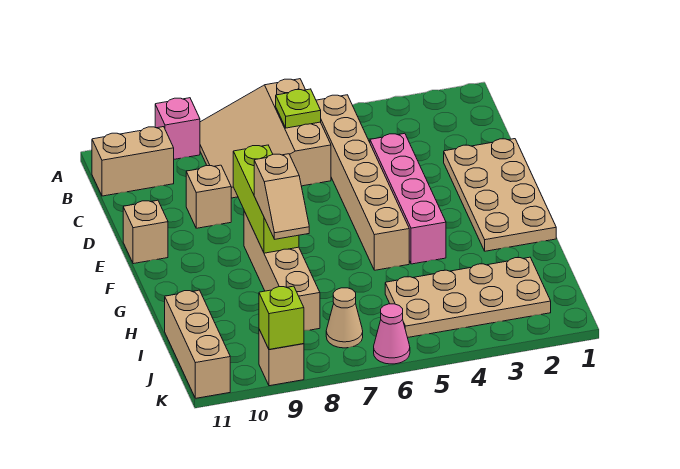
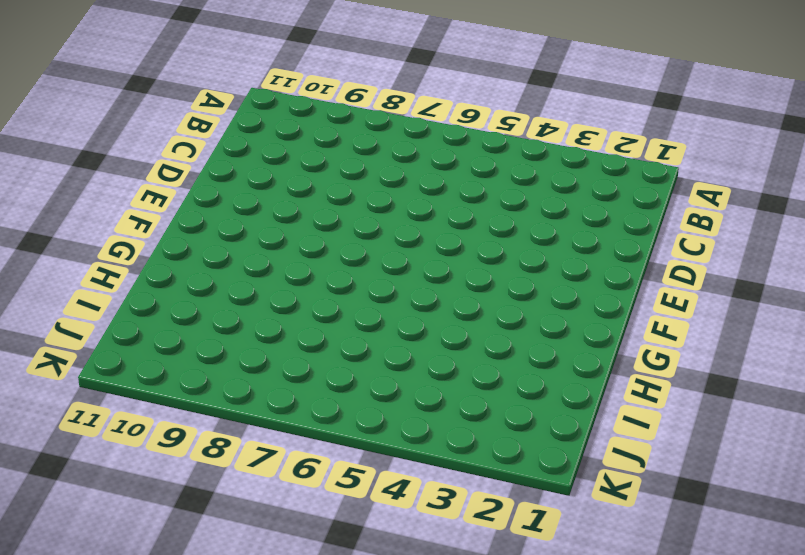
none -> tan 3x3 slope [200,79,331,198]
none -> pink 1x1 brick [155,98,200,159]
none -> tan 1x6 brick [316,95,409,270]

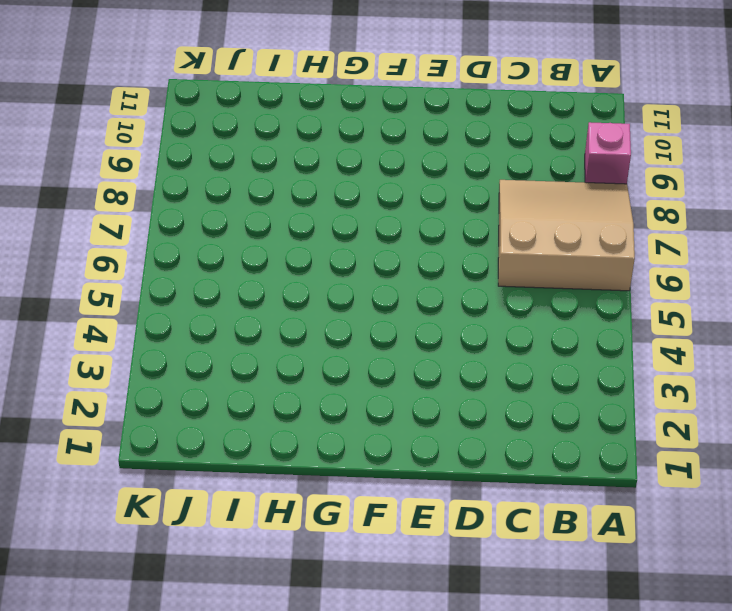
none -> tan 1x6 brick [316,95,409,270]
none -> tan 1x2 brick [92,127,174,196]
none -> tan 2x4 plate [444,139,556,251]

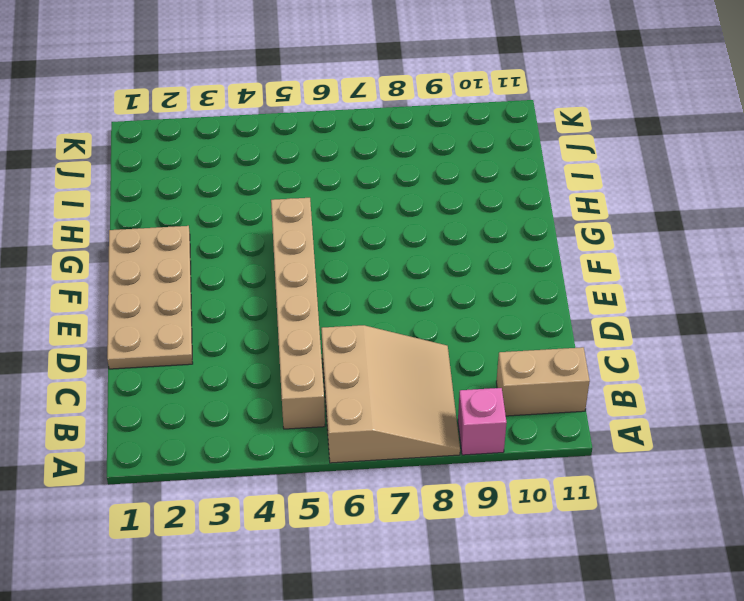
none -> pink 1x4 brick [370,133,446,264]
none -> tan 1x1 brick [186,165,231,228]
none -> tan 1x1 brick [123,200,168,264]

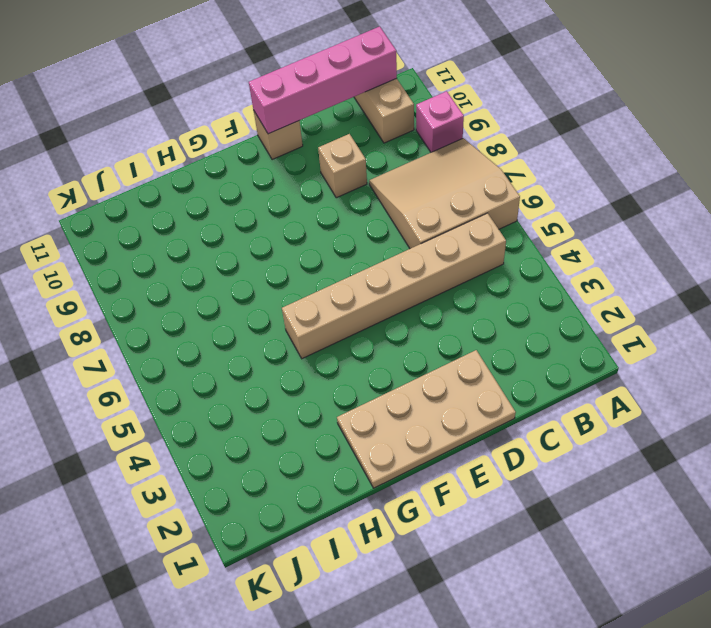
pink 1x4 brick [249,26,397,134] -> pink 1x4 brick moved to [370,133,446,264]
none -> tan 1x4 brick [244,211,320,331]
none -> tan 2x4 plate [385,257,551,338]
none -> tan 1x3 brick [165,290,230,398]

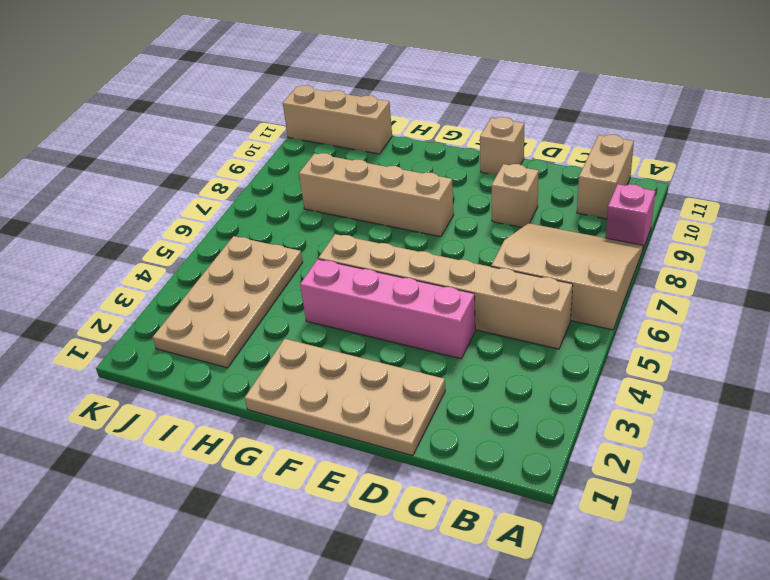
none -> tan 1x1 cone [326,288,363,348]
none -> pink 1x1 cone [374,304,410,364]
none -> tan 1x1 brick [259,330,304,386]

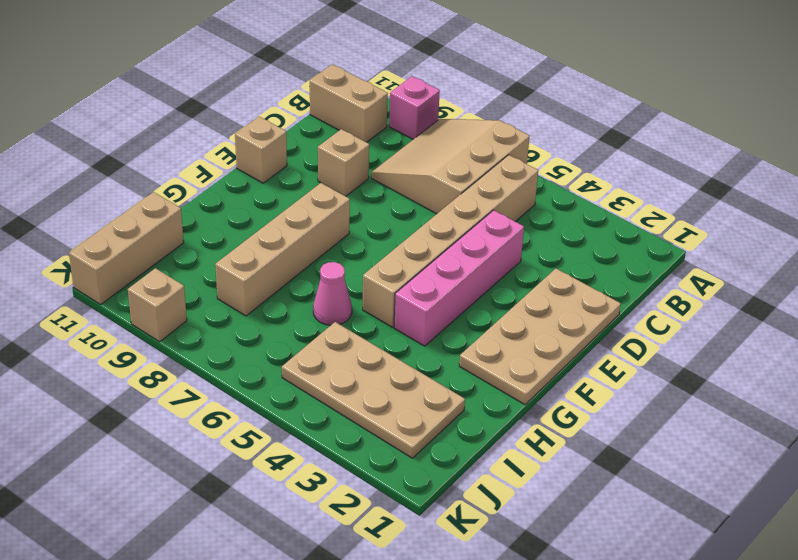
pink 1x1 cone [313,262,352,325] -> pink 1x1 cone moved to [374,304,410,364]
none -> tan 1x1 cone [326,288,363,348]
none -> lime 1x1 plate [276,89,321,128]
none -> lime 1x3 brick [233,145,299,253]

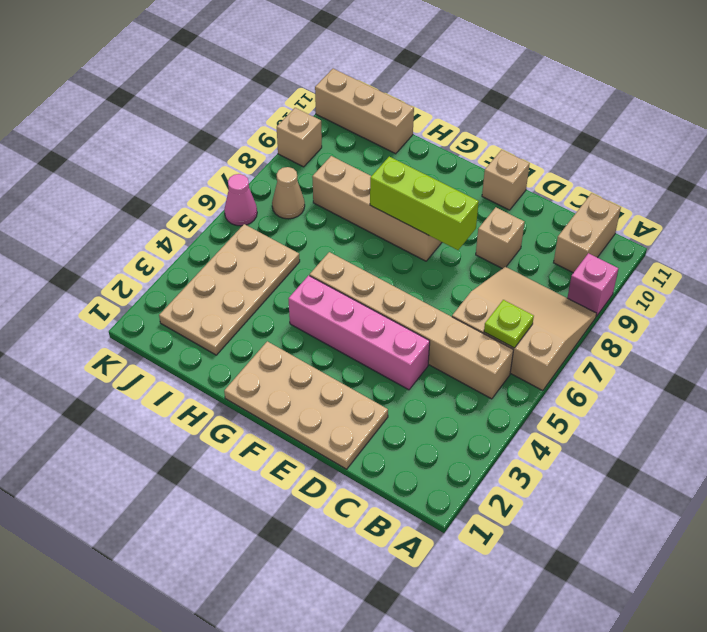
none -> lime 1x1 brick [259,286,304,350]
none -> tan 1x2 slope [254,154,309,239]

